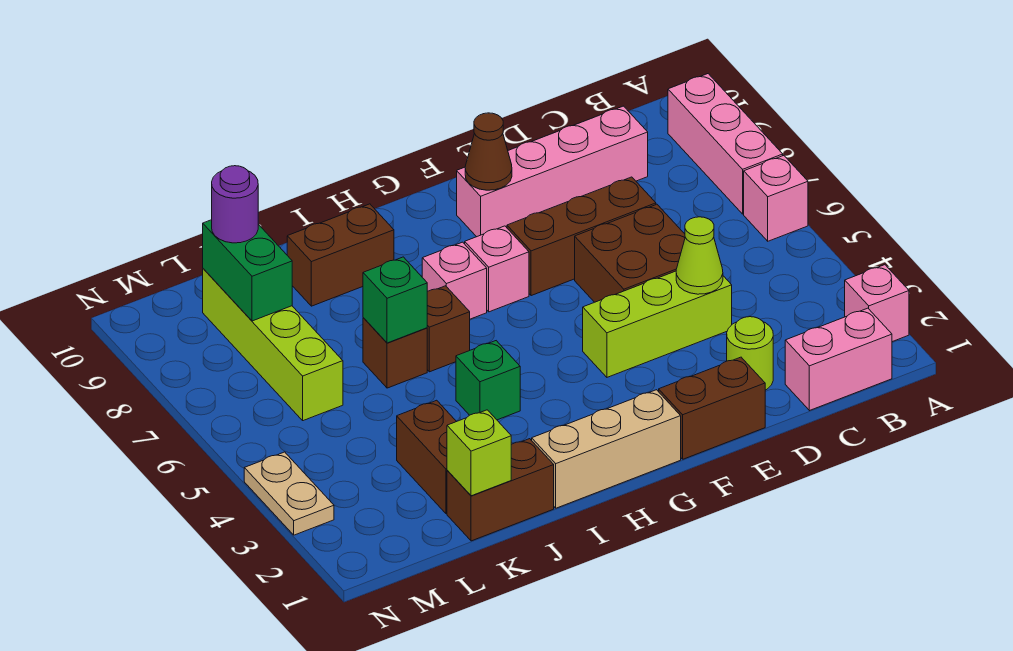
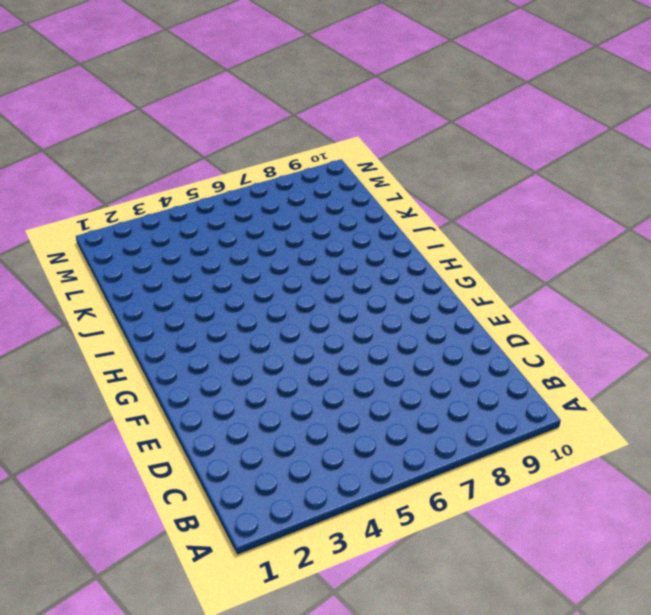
none -> pink 1x1 brick [845,265,909,342]
none -> pink 1x1 brick [744,156,808,241]
none -> pink 1x3 brick [668,74,783,214]

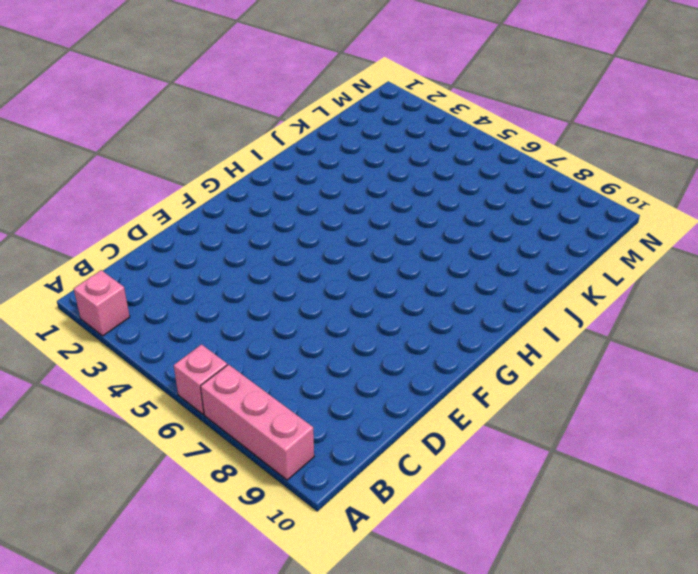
none -> pink 1x2 brick [785,308,892,411]
none -> pink 1x4 brick [457,106,648,237]
none -> lime 1x1 round brick [727,317,773,390]

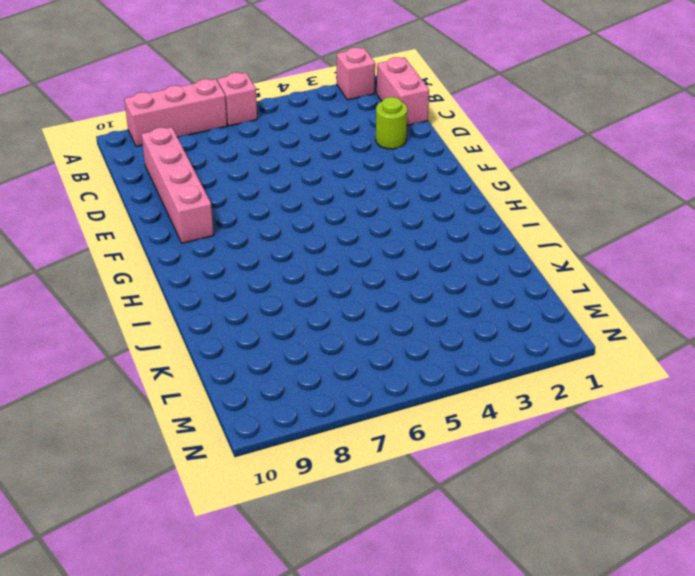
none -> lime 1x3 brick [583,271,732,377]
none -> brown 2x2 brick [575,204,685,302]
none -> brown 1x3 brick [507,177,656,296]

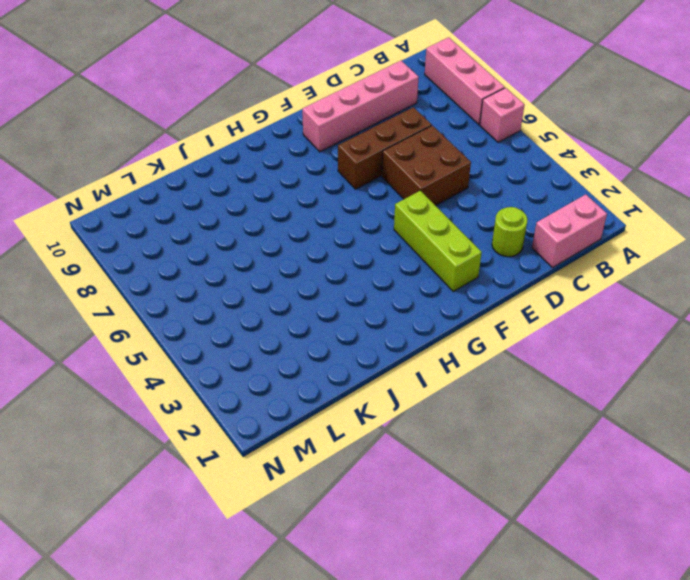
lime 1x3 brick [394,191,482,291] -> lime 1x3 brick turned to [583,271,732,377]
none -> pink 1x1 brick [845,265,909,342]
none -> brown 1x2 brick [659,357,765,459]
none -> tan 1x3 brick [532,390,681,508]

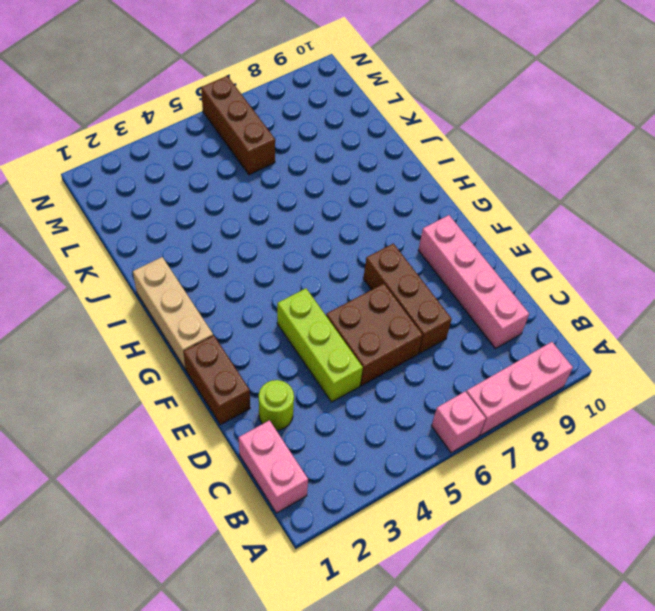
brown 1x3 brick [201,76,275,175] -> lime 1x4 brick [203,269,343,421]
none -> pink 1x1 brick [845,265,909,342]
none -> pink 1x1 brick [465,226,529,312]
none -> pink 1x1 brick [422,242,487,319]

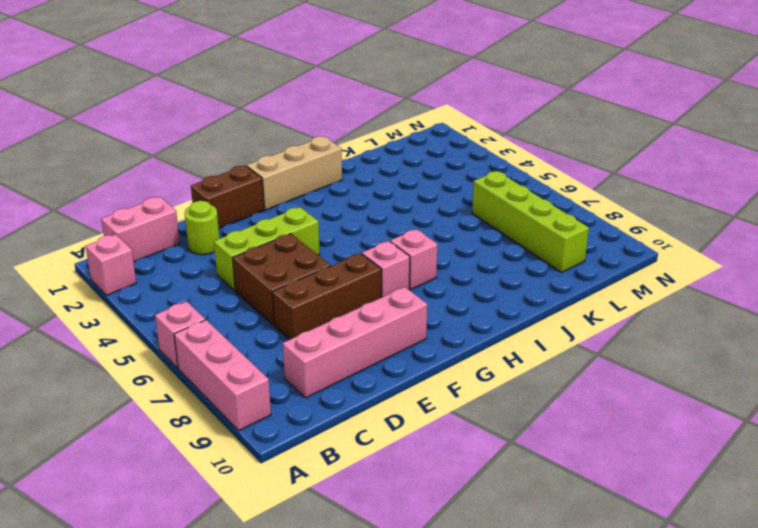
none -> green 1x1 brick [456,341,520,420]
none -> brown 1x1 brick [427,286,470,372]
none -> brown 1x2 brick [287,204,394,306]

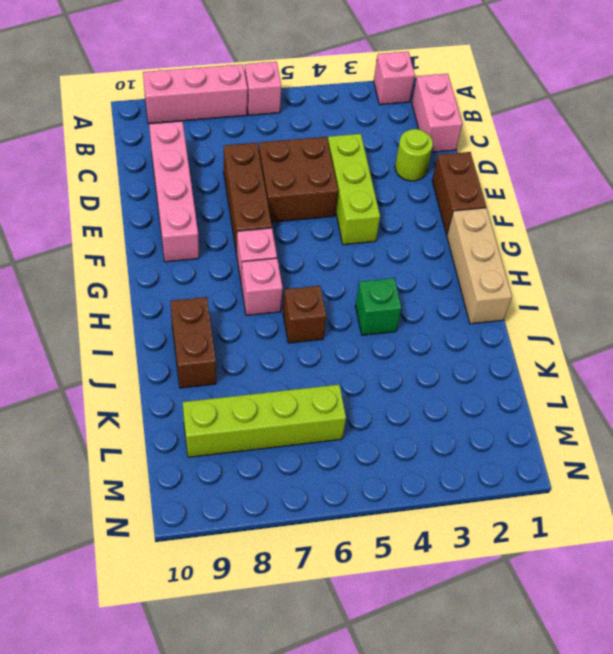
none -> brown 1x2 brick [447,439,554,541]
none -> brown 1x1 brick [363,318,427,388]
none -> brown 1x2 brick [397,400,456,514]

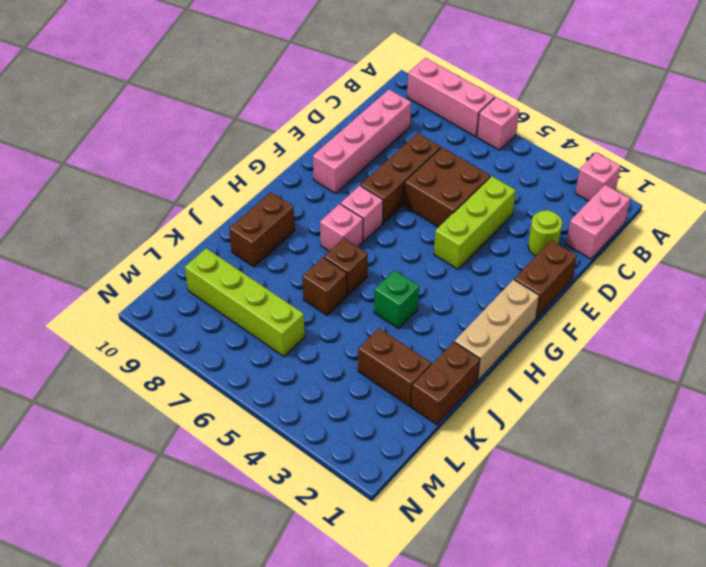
none -> tan 1x2 plate [244,452,334,535]
none -> lime 1x1 cone [676,217,723,294]
none -> brown 1x1 cone [465,113,512,190]

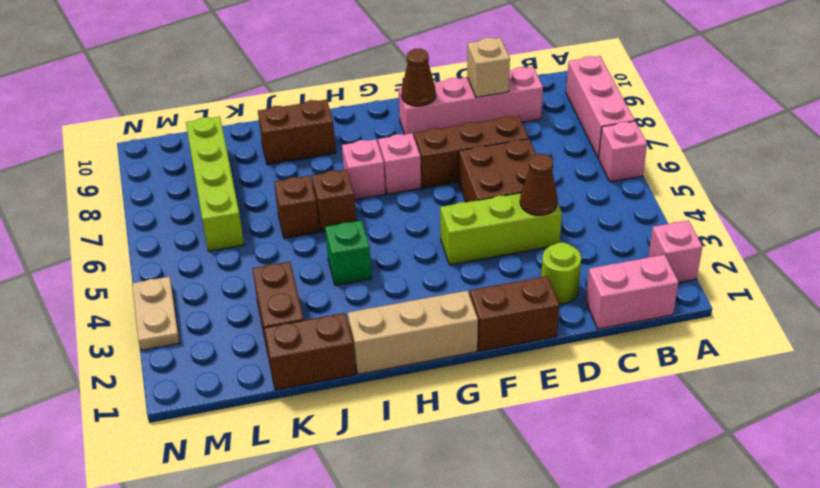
brown 1x1 cone [520,154,558,216] -> lime 1x1 cone [676,217,723,294]
tan 1x1 brick [467,38,510,97] -> none
none -> green 1x1 brick [363,257,427,343]
none -> lime 1x1 brick [447,410,511,496]
none -> green 1x2 brick [203,220,292,321]

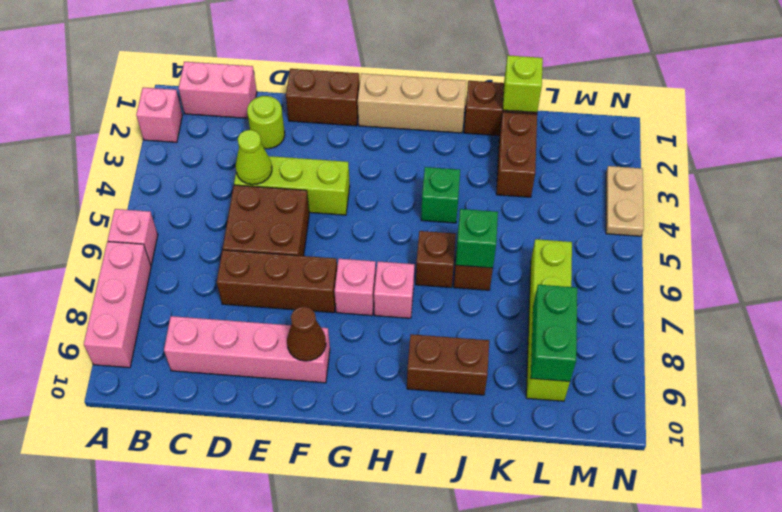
none -> purple 1x1 round brick [212,166,258,243]

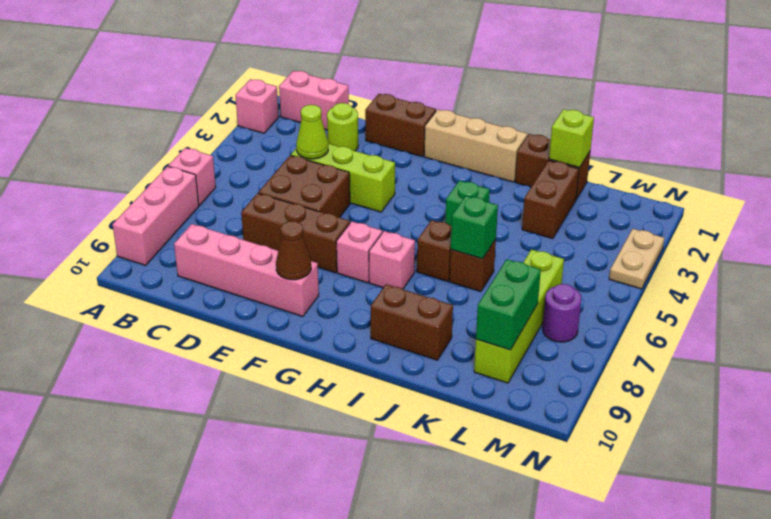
purple 1x1 round brick [543,284,581,342] -> purple 1x1 round brick moved to [212,166,258,243]

